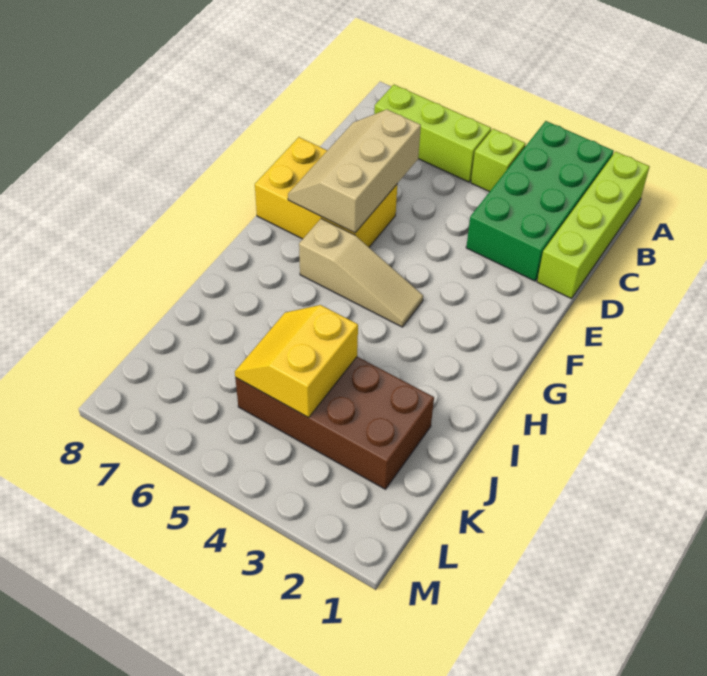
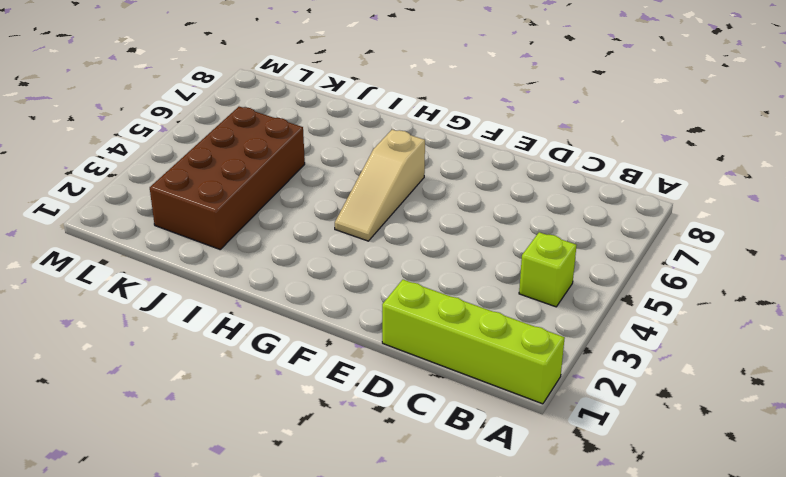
none -> green 2x4 brick [466,121,614,281]
none -> lime 1x3 brick [374,85,491,182]

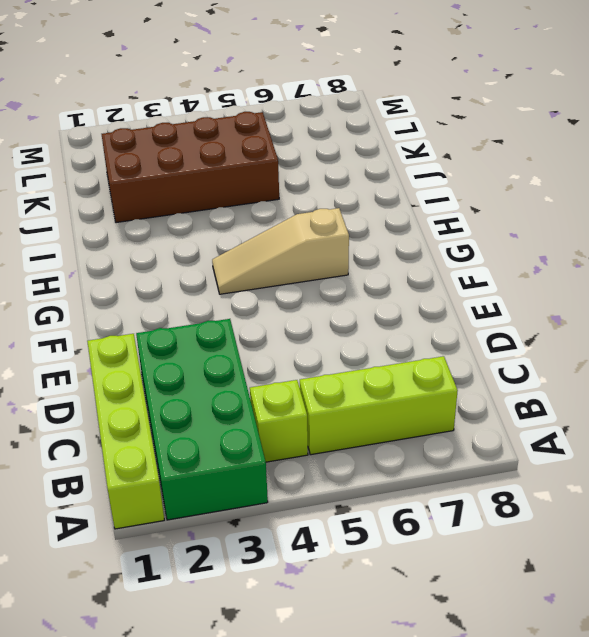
none -> yellow 2x3 brick [255,137,397,247]
none -> tan 2x3 slope [288,110,421,233]

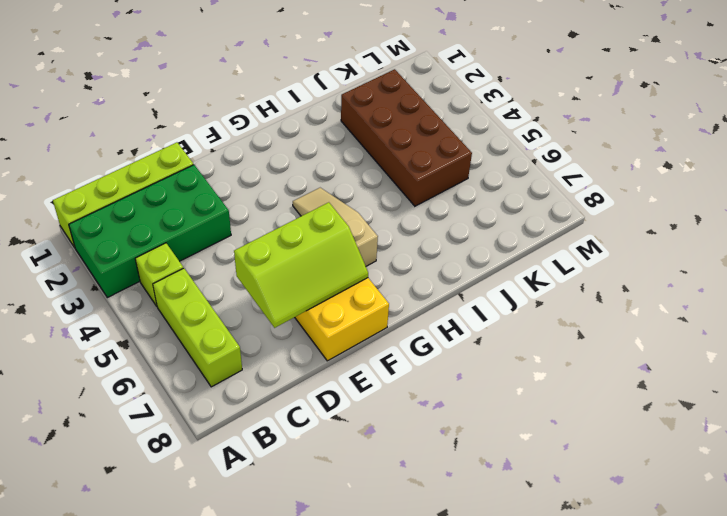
lime 2x3 slope [234,202,368,328] -> tan 2x3 slope [288,110,421,233]
none -> yellow 2x2 slope [235,305,358,418]

